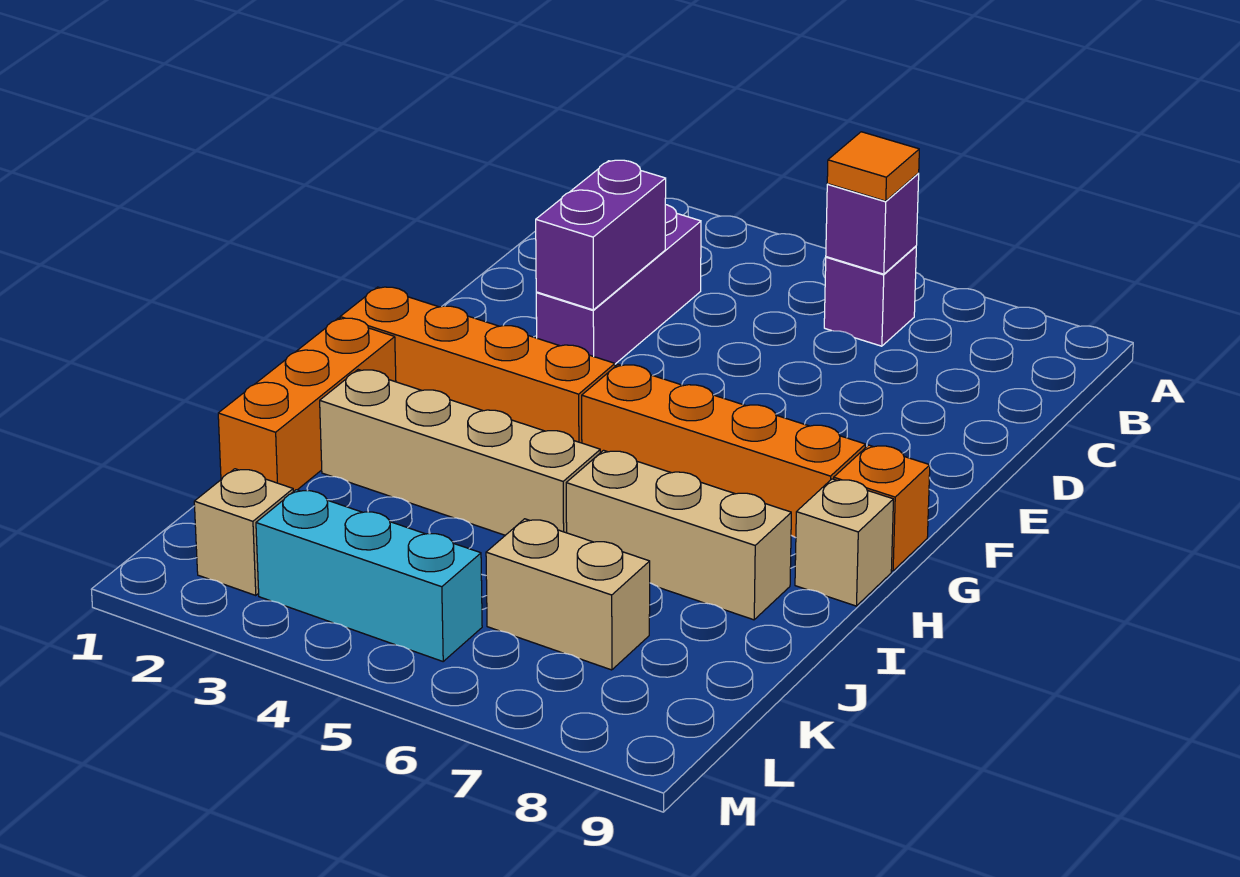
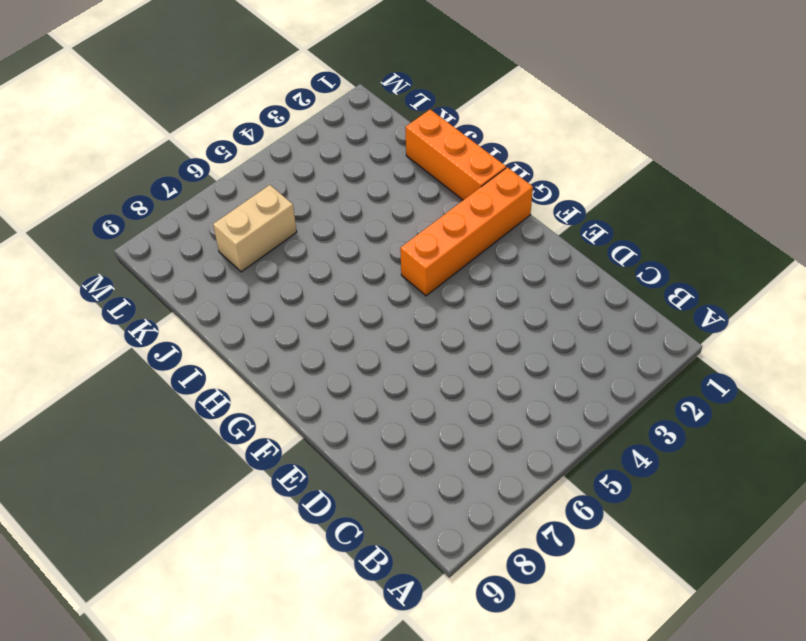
none -> purple 1x1 brick [824,246,916,346]
none -> purple 1x3 brick [536,205,701,364]
none -> orange 1x4 brick [582,365,865,538]

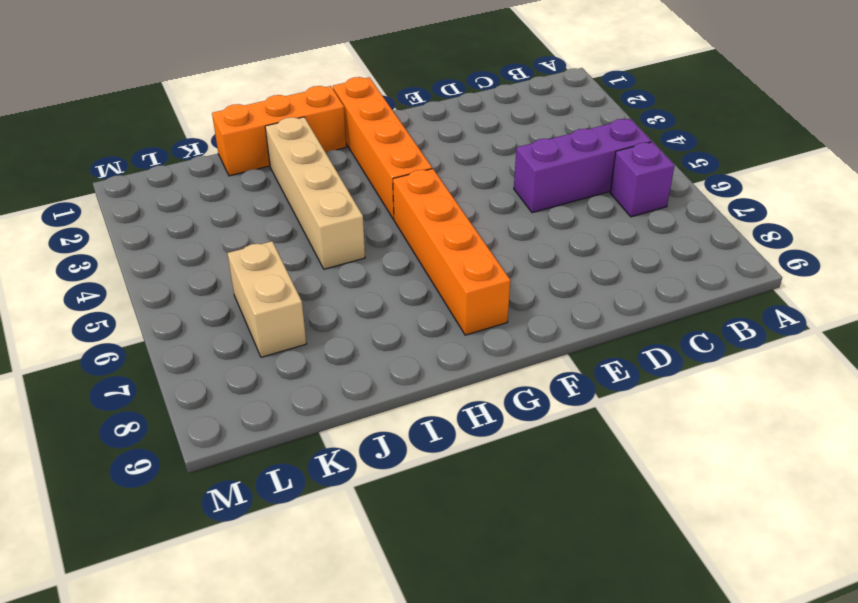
purple 1x3 brick [514,119,651,213] -> purple 1x3 brick moved to [536,205,701,364]
none -> orange 1x1 brick [834,445,930,571]
none -> tan 1x1 brick [795,479,894,606]
none -> tan 1x3 brick [566,450,791,620]

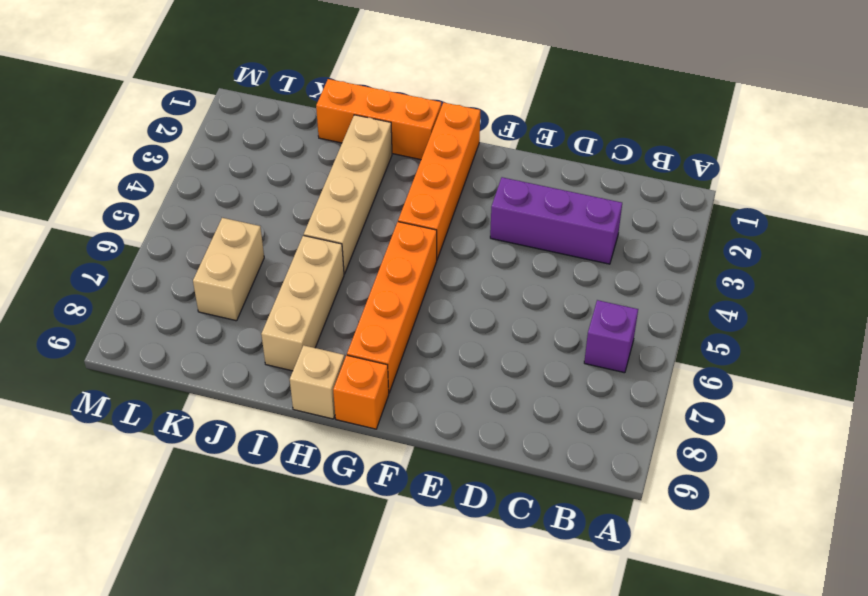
none -> tan 1x1 brick [194,469,293,596]
none -> cyan 1x3 brick [256,490,482,661]
none -> purple 1x1 brick [826,174,919,274]

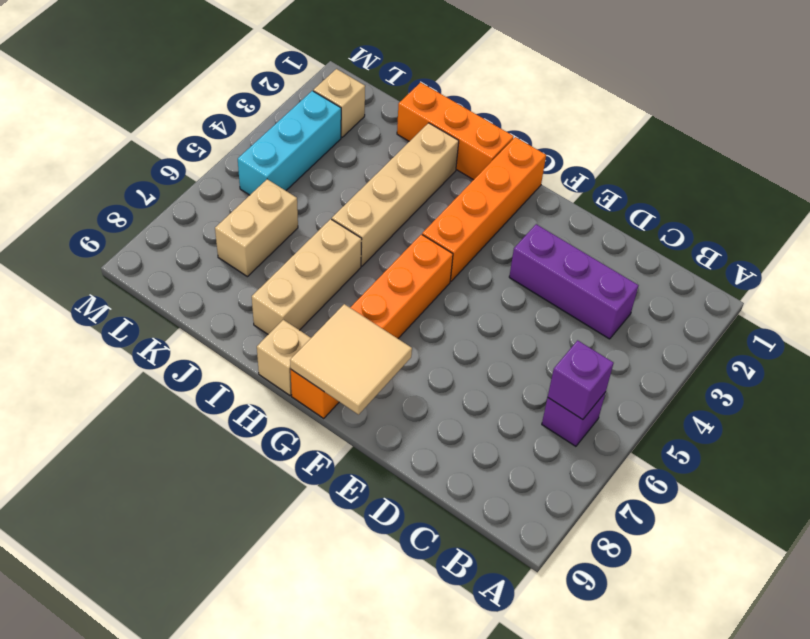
tan 2x2 tile [290,304,412,415] -> none
none -> purple 1x2 brick [536,160,666,310]
none -> orange 1x1 tile [827,132,919,201]

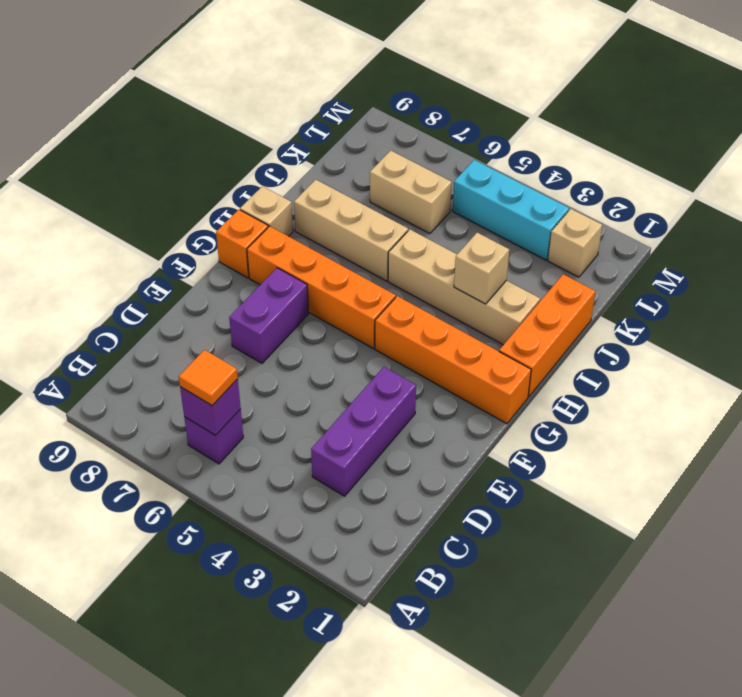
purple 1x2 brick [229,268,309,363] -> purple 1x2 brick moved to [536,160,666,310]
tan 1x1 brick [454,233,509,304] -> none

